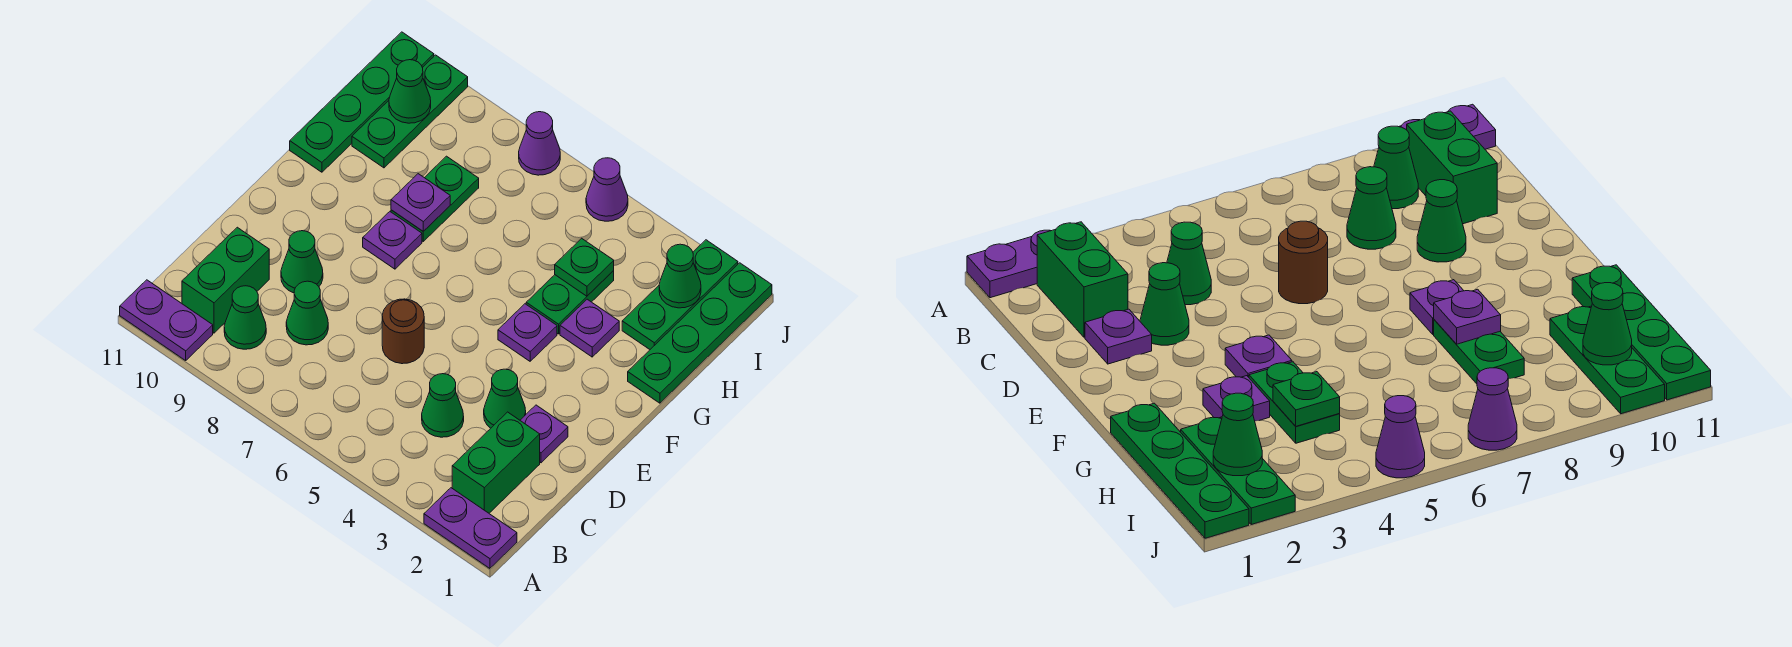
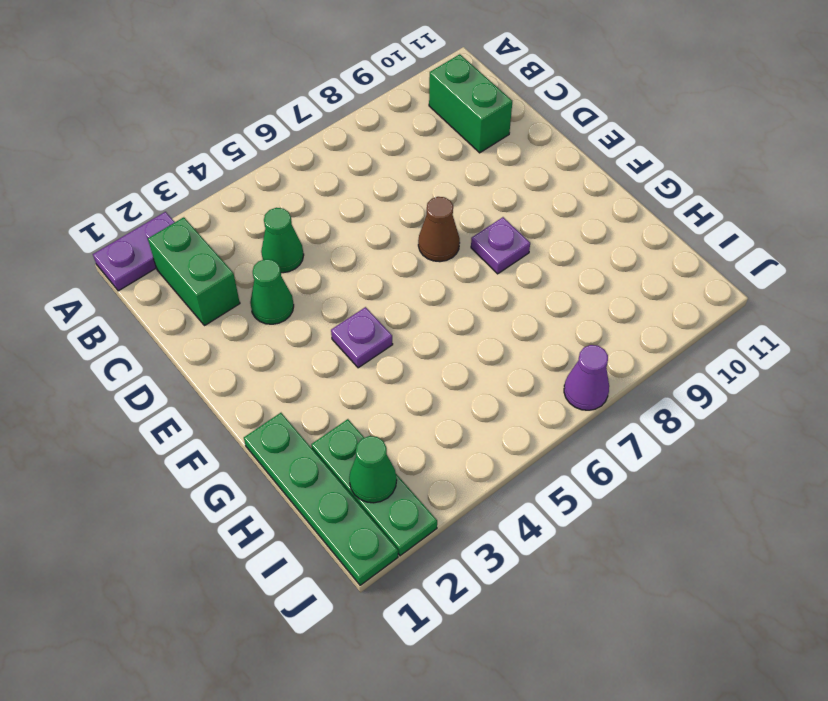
brown 1x1 cone [418,197,460,262] -> none
none -> purple 1x2 plate [120,280,213,360]
none -> green 1x1 cone [224,286,266,349]
none -> green 1x1 cone [286,281,328,345]

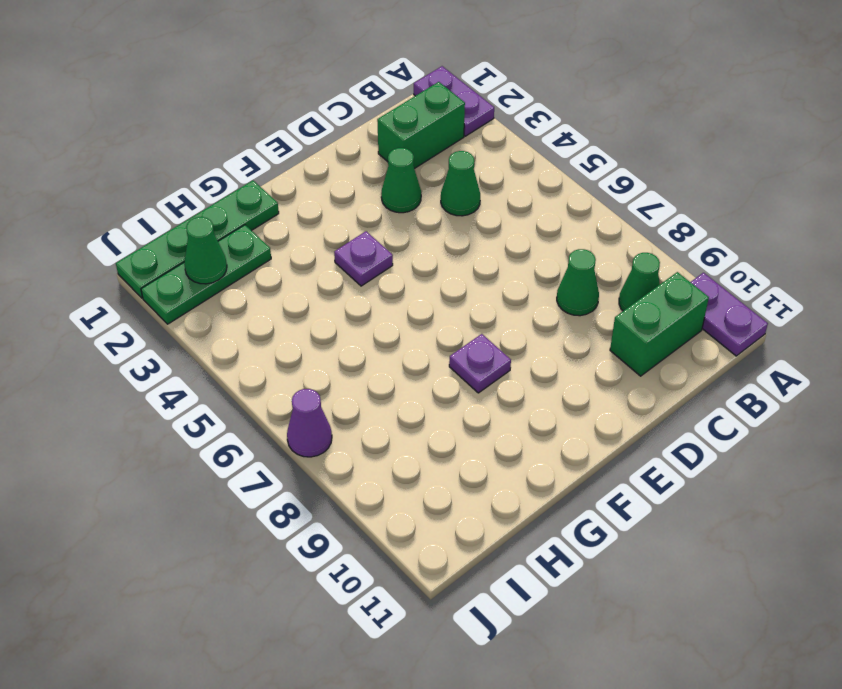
none -> purple 1x1 plate [520,405,568,463]
none -> brown 1x1 round brick [382,299,424,364]
none -> green 1x1 cone [281,231,323,293]

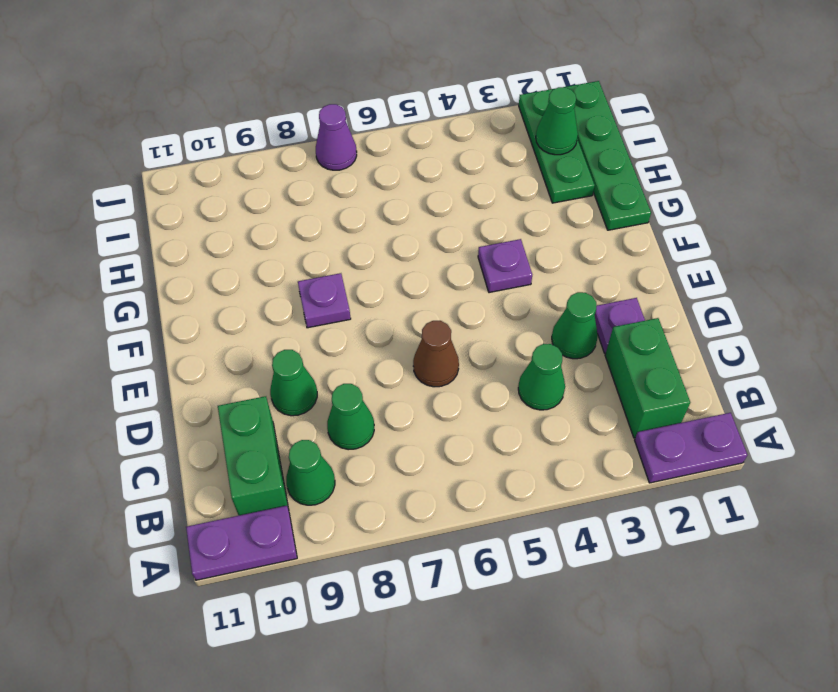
brown 1x1 cone [413,321,459,387] -> brown 1x1 round brick [382,299,424,364]
none -> purple 1x1 plate [560,299,619,357]
none -> green 1x2 plate [526,271,614,334]
none -> green 1x2 plate [391,156,479,241]

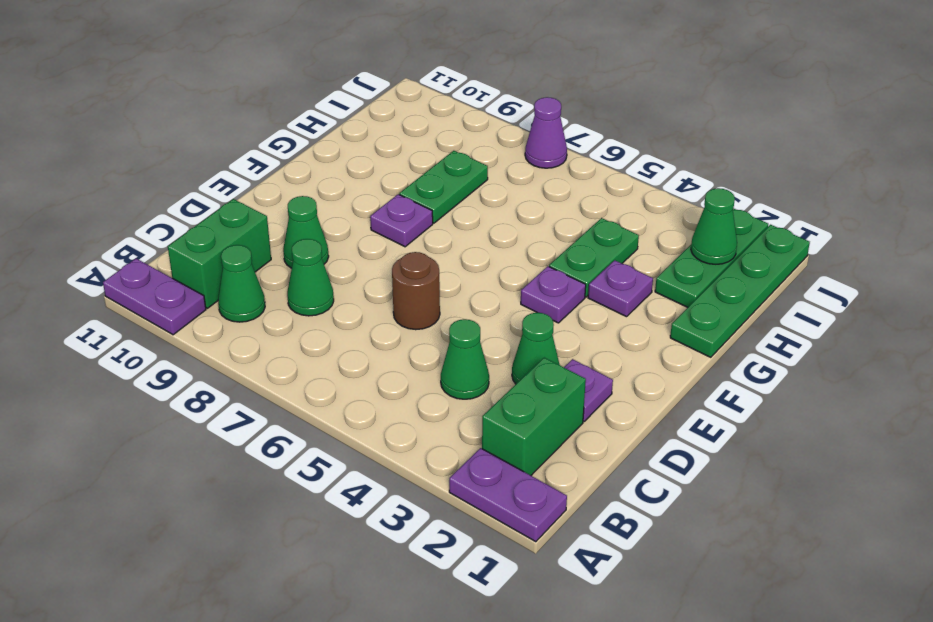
none -> green 1x4 plate [290,32,434,172]
none -> green 1x3 plate [352,55,468,168]
none -> purple 1x1 cone [586,158,628,221]

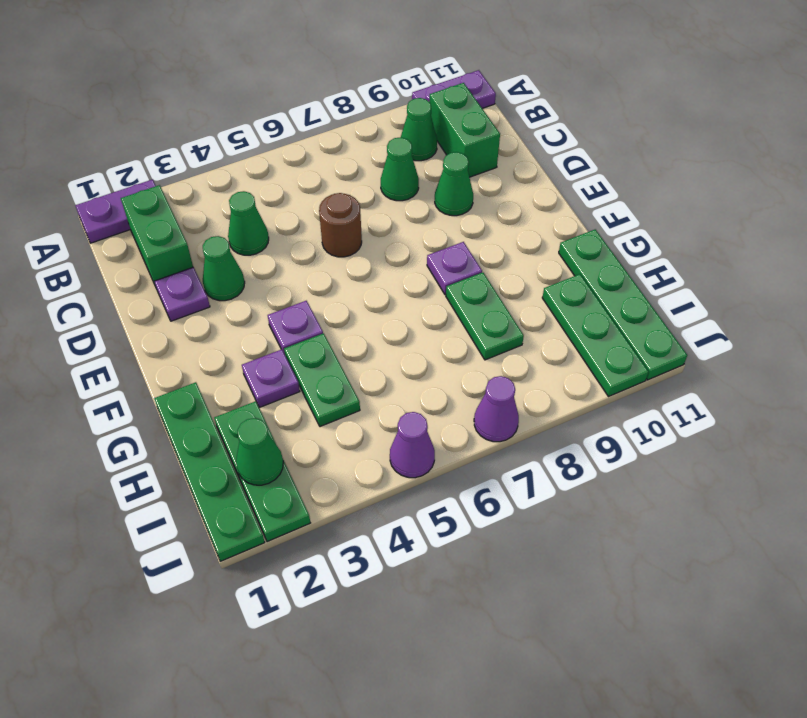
none -> purple 1x1 plate [391,174,450,231]
none -> green 1x1 plate [555,238,614,296]
none -> green 1x1 cone [389,60,431,123]

